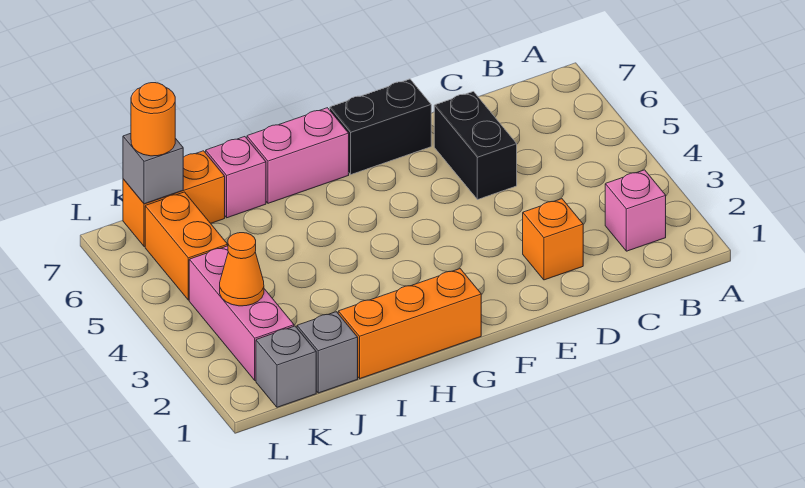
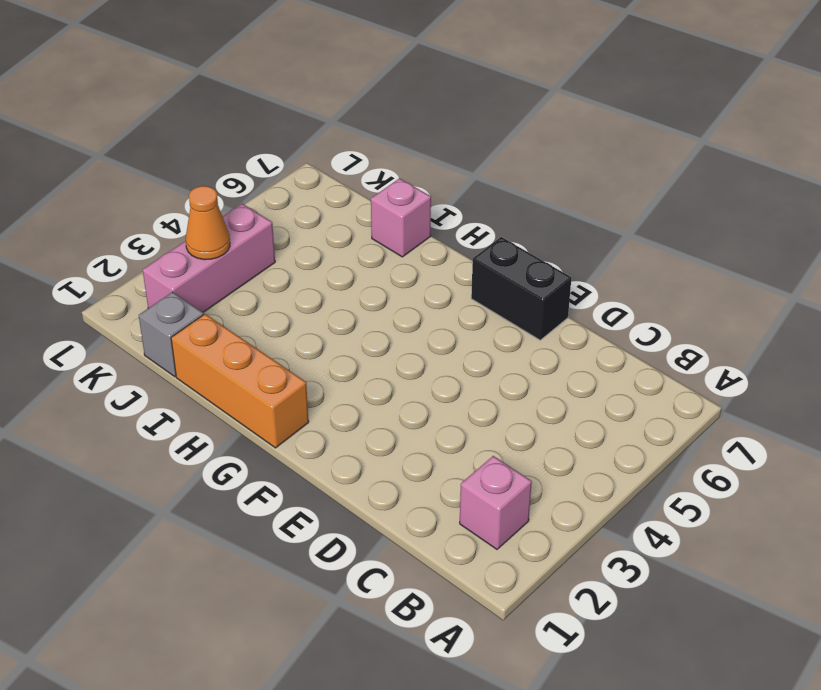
none -> orange 1x1 brick [523,199,583,280]
none -> black 1x2 brick [434,92,517,200]
none -> pink 1x2 brick [247,108,349,203]

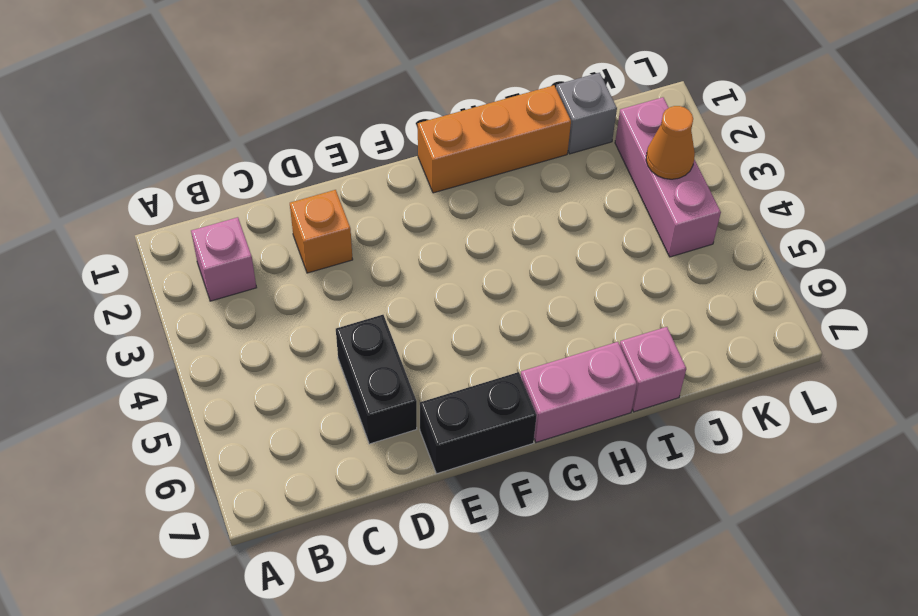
none -> orange 1x2 brick [123,151,225,247]
none -> grey 1x1 brick [256,326,316,407]
none -> orange 1x2 brick [145,192,228,300]

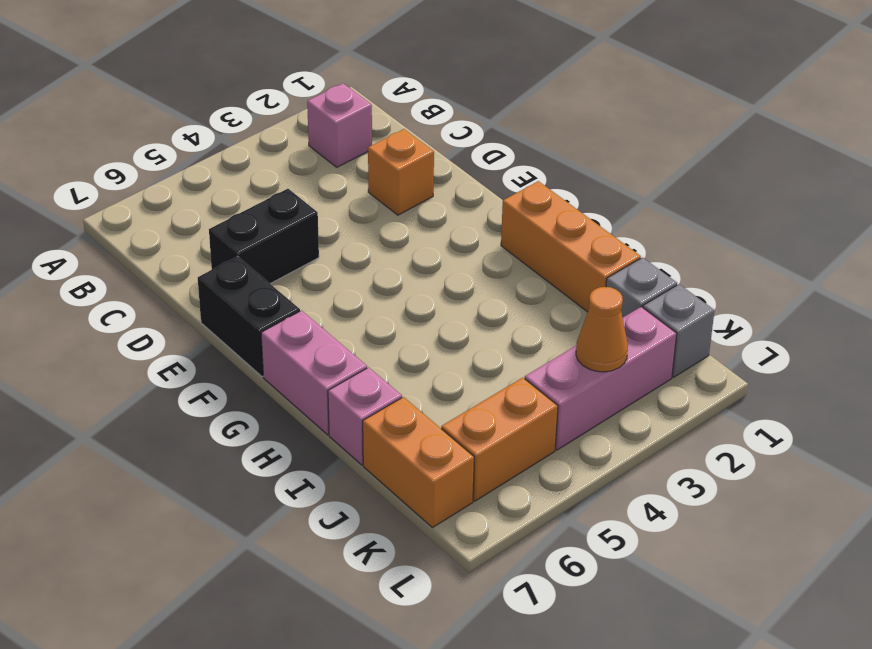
none -> grey 1x1 brick [123,133,183,204]
none -> orange 1x1 round brick [131,83,175,156]

